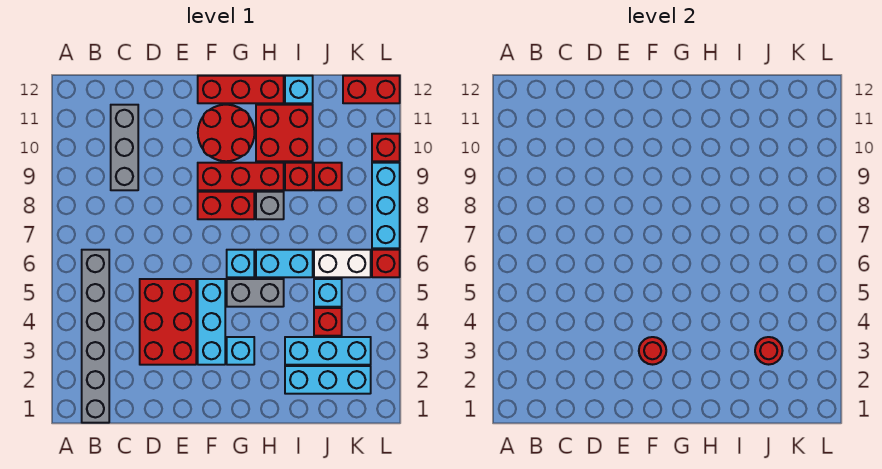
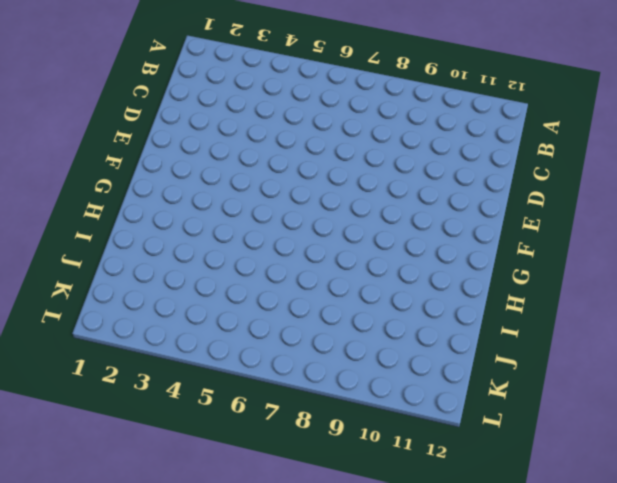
none -> grey 1x6 brick [82,250,109,423]
none -> grey 1x3 brick [111,105,138,190]
none -> red 2x3 brick [140,279,196,365]

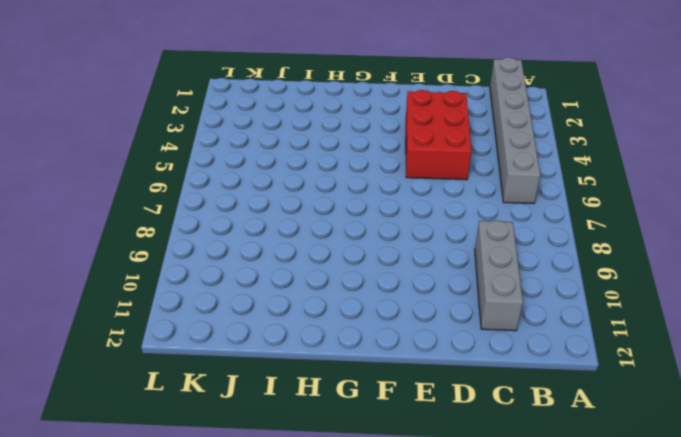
none -> cyan 1x3 brick [198,279,225,365]
none -> red 1x2 brick [198,192,254,219]
none -> red 1x3 brick [198,163,284,190]

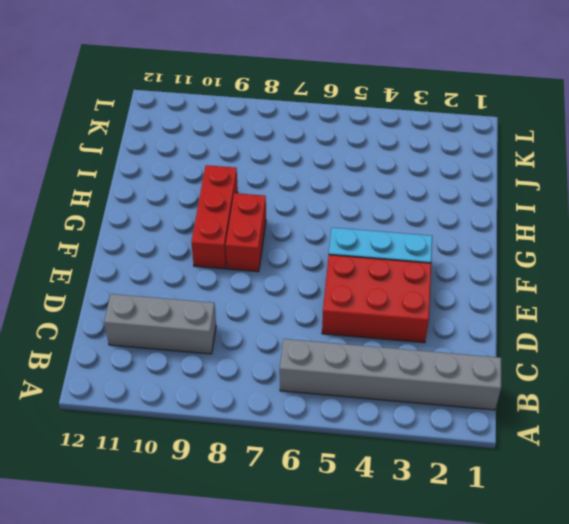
none -> red 2x2 round brick [198,105,254,161]
none -> red 1x3 brick [198,76,284,103]
none -> cyan 1x1 brick [227,337,254,365]

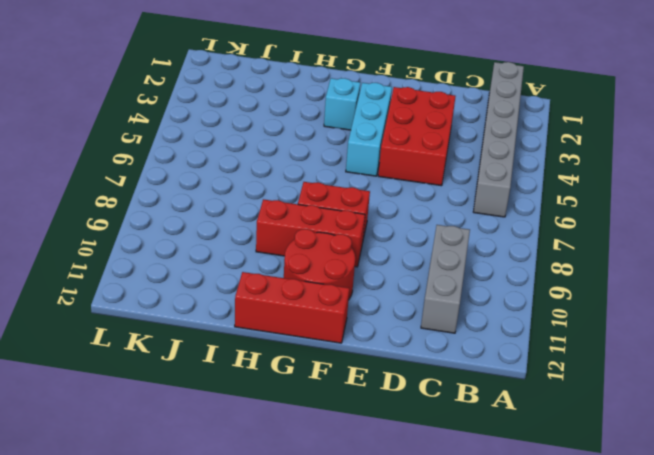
none -> grey 1x2 brick [227,279,284,307]
none -> cyan 1x1 brick [227,250,254,277]
none -> cyan 1x2 brick [256,250,313,277]

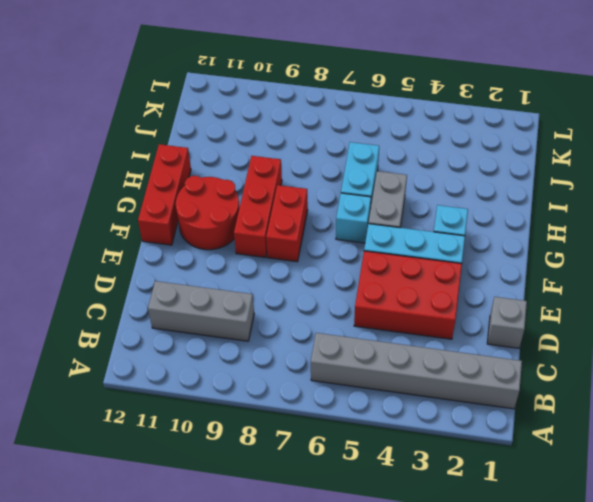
grey 1x1 brick [487,297,527,348] -> grey 1x1 brick moved to [256,192,284,219]
none -> red 2x2 brick [256,105,313,161]
none -> cyan 1x3 brick [285,366,371,394]
none -> cyan 1x3 brick [285,337,371,365]

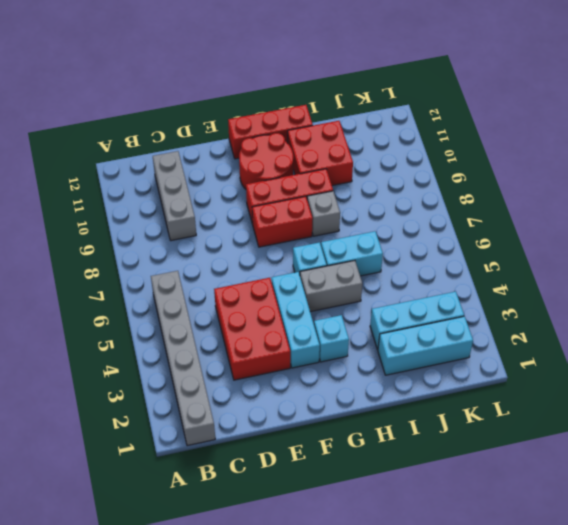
none -> red 1x1 brick [285,163,313,190]
none -> cyan 1x1 brick [285,76,313,103]
none -> red 1x1 brick [314,308,342,336]

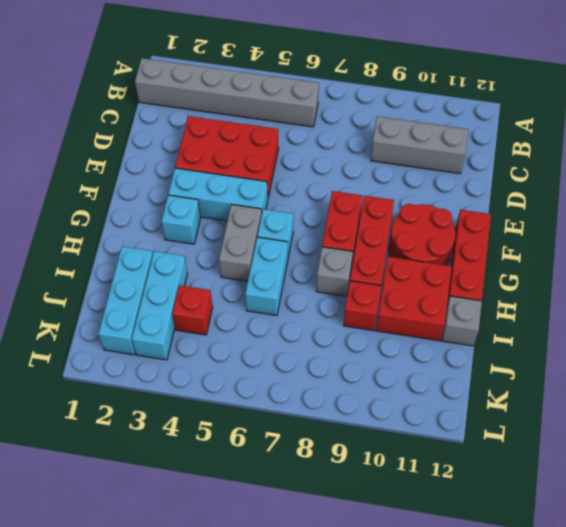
grey 1x1 brick [442,296,482,346] -> cyan 1x1 brick [285,76,313,103]
none -> cyan 1x1 brick [314,279,342,307]
none -> white 1x2 brick [314,250,371,277]
none -> red 1x1 brick [314,163,342,190]

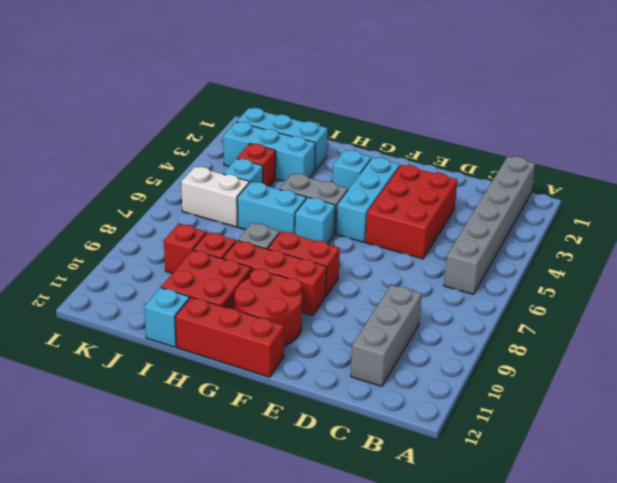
none -> red 1x2 brick [343,76,400,103]
none -> red 1x1 brick [372,250,400,277]
none -> cyan 1x3 brick [372,163,400,248]

